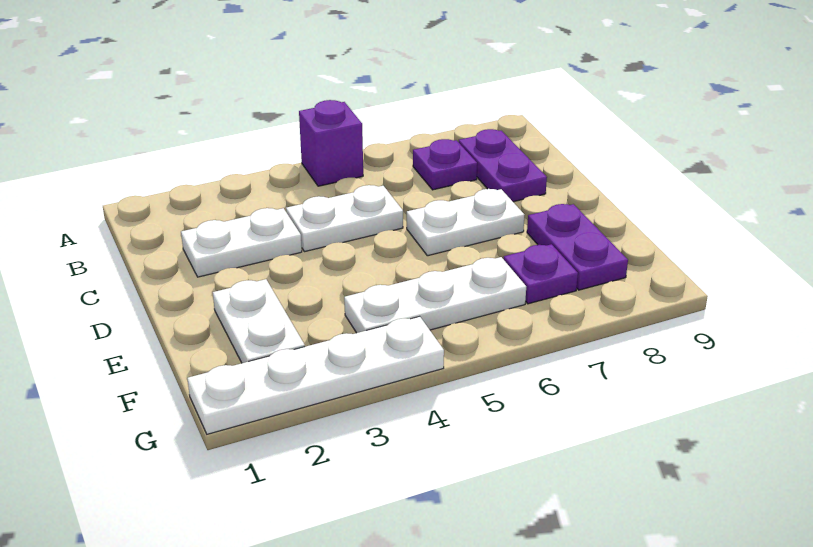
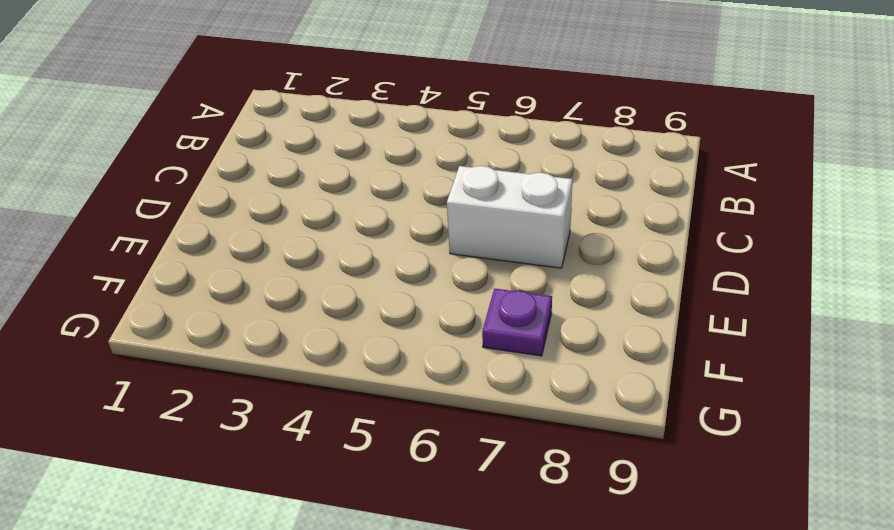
white 1x2 brick [447,166,572,268] -> white 1x2 plate [407,189,524,256]
none -> purple 1x1 brick [299,100,363,186]
none -> purple 1x1 plate [413,139,477,190]

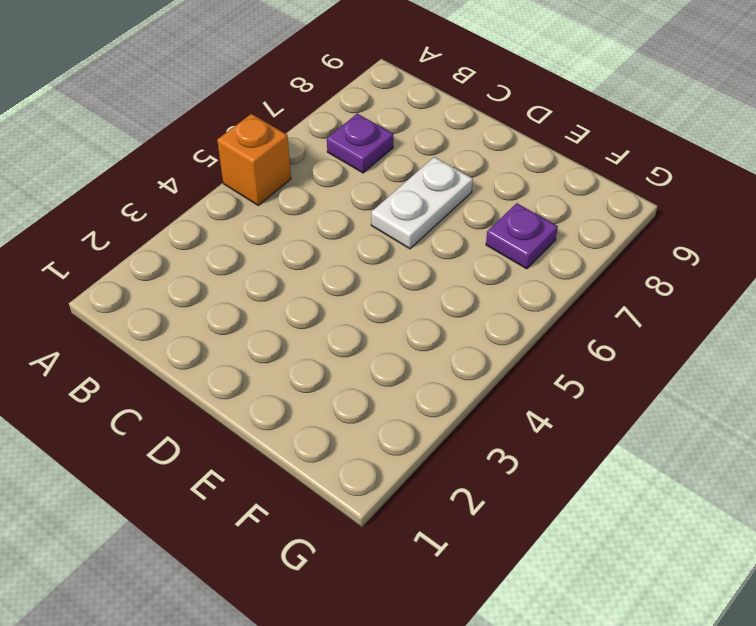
orange 1x1 brick [217,114,291,205] -> purple 1x1 brick [299,100,363,186]
none -> purple 1x2 plate [459,129,547,202]
none -> white 1x2 plate [181,208,302,277]

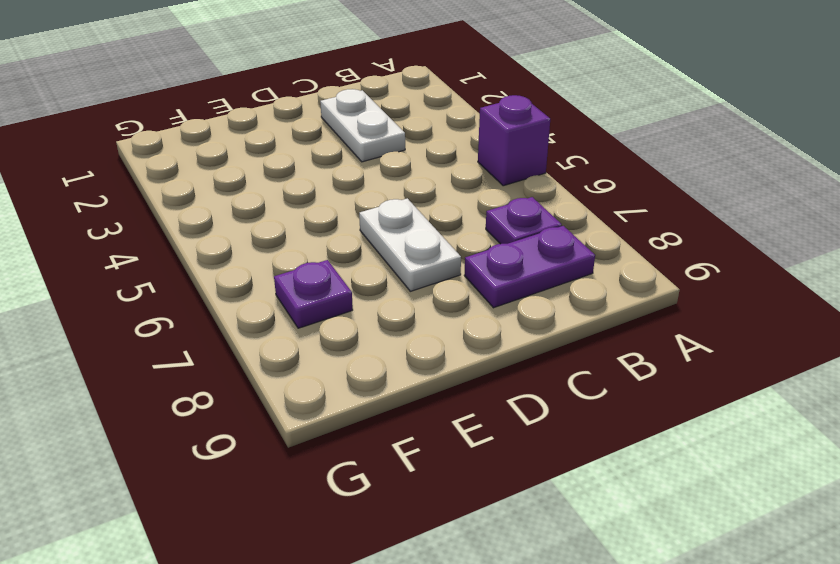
none -> white 1x2 plate [286,185,403,252]
none -> white 1x2 plate [213,279,305,363]

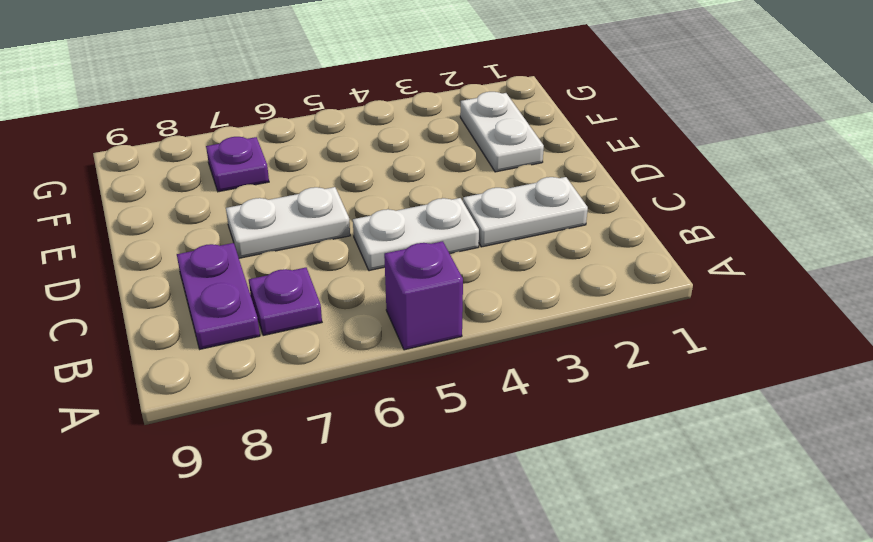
none -> purple 1x2 plate [527,204,628,290]
none -> white 1x3 plate [344,257,526,333]

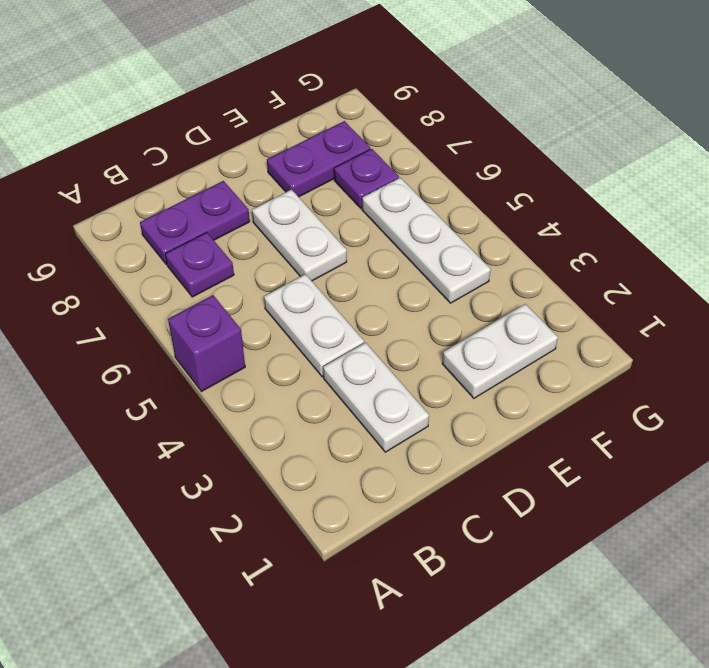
none -> white 1x4 plate [187,316,444,434]

